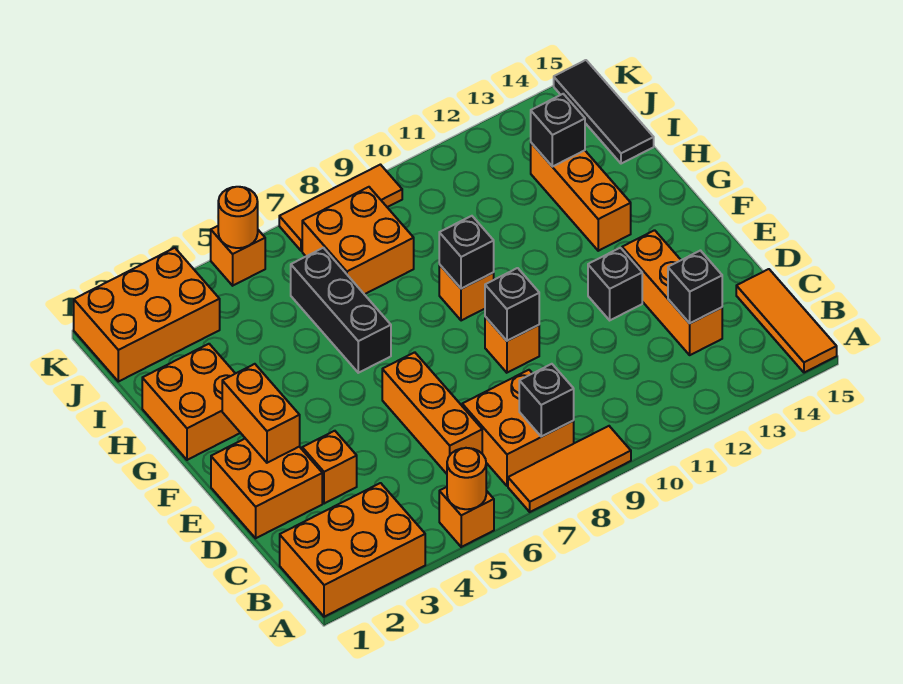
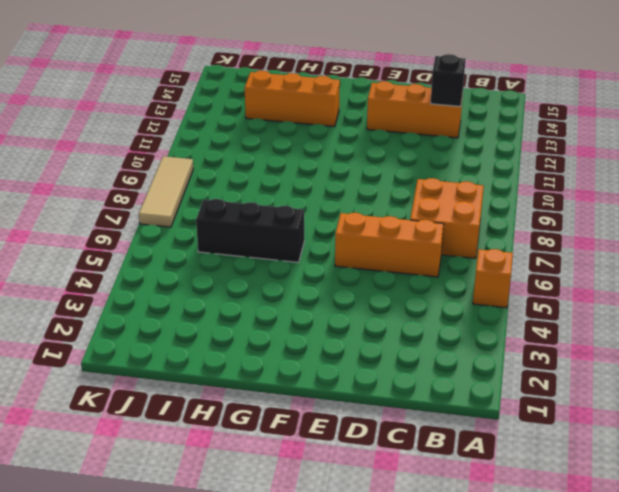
tan 1x3 tile [139,156,193,227] -> orange 1x3 tile [279,165,402,251]
none -> orange 2x3 brick [280,483,425,617]
none -> orange 1x3 tile [508,426,631,512]
none -> orange 1x3 tile [736,269,837,373]

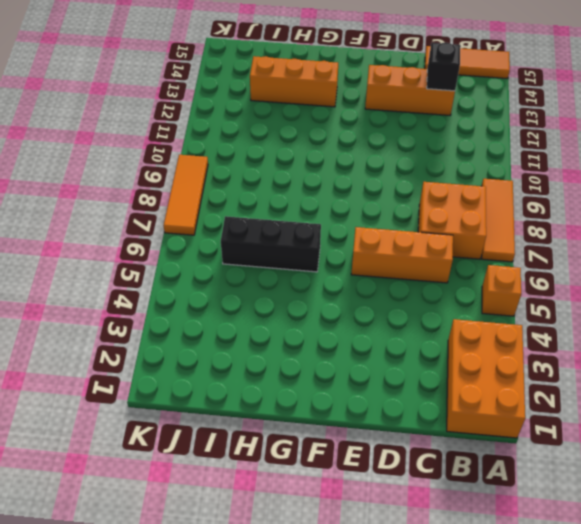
none -> orange 2x2 brick [211,439,322,538]
none -> orange 1x1 brick [302,431,357,504]
none -> orange 1x1 brick [485,317,539,373]

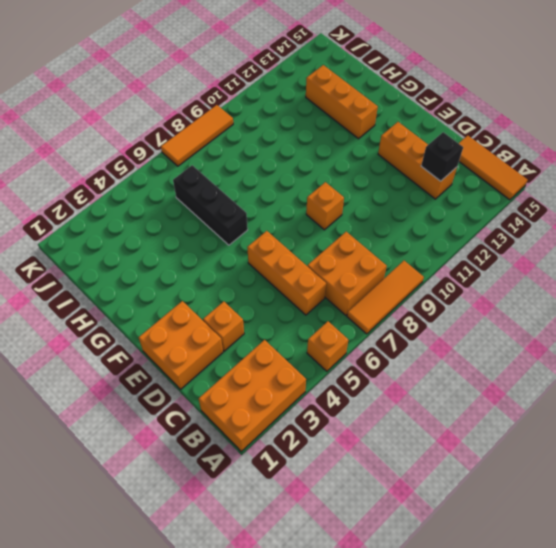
none -> black 1x1 brick [588,248,642,320]
none -> orange 2x2 brick [142,344,240,460]
none -> orange 1x1 brick [439,264,494,321]

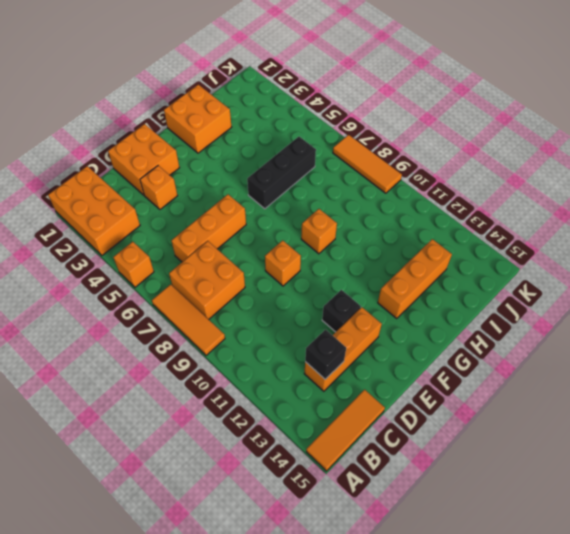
none -> orange 2x2 brick [302,187,414,294]
none -> black 1x3 tile [554,60,654,164]
none -> orange 2x3 brick [74,248,220,382]

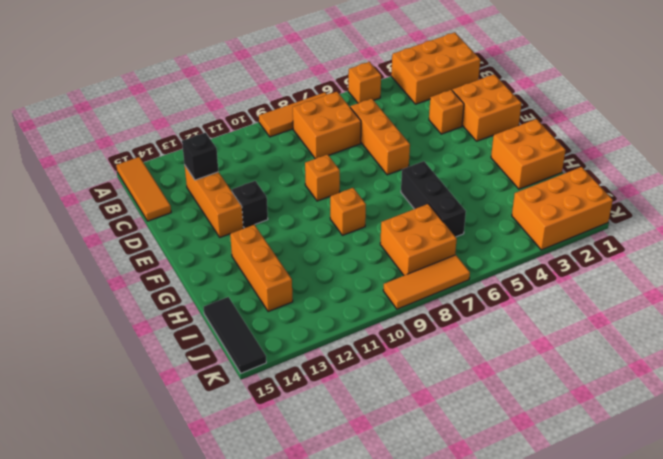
none -> orange 1x1 brick [211,226,265,286]
none -> orange 1x1 round brick [447,448,486,509]
none -> black 1x1 brick [519,364,574,437]

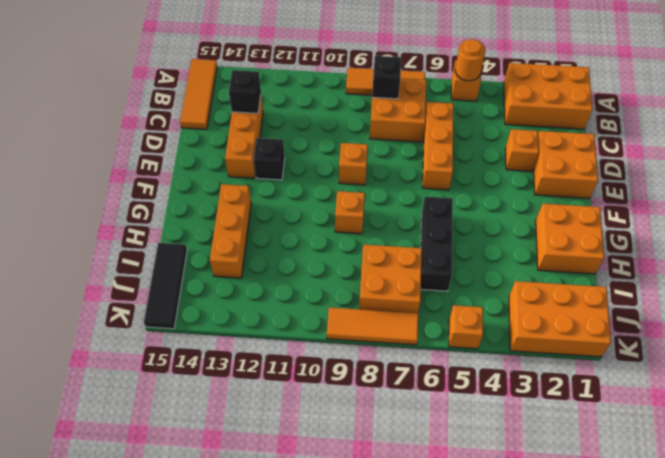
none -> orange 1x2 brick [222,364,300,463]
none -> black 1x1 brick [485,268,539,341]
none -> black 1x1 brick [439,216,494,289]

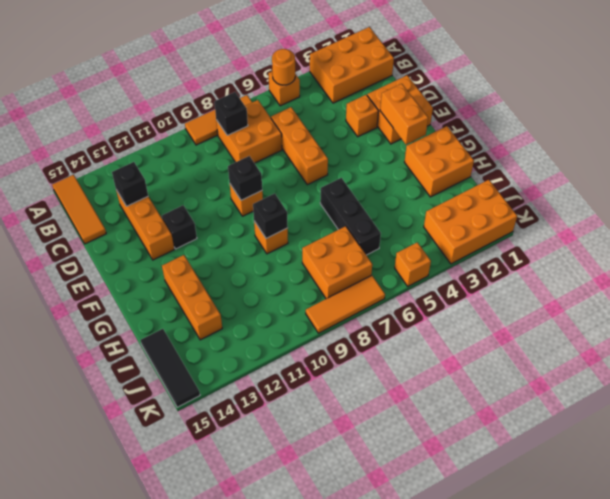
none -> black 1x1 brick [531,94,585,167]
none -> orange 1x1 round brick [218,187,258,248]

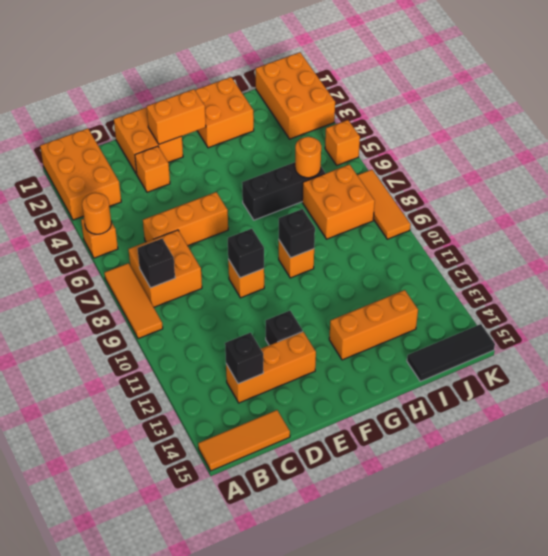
orange 1x1 round brick [295,137,321,178] -> orange 1x1 round brick moved to [218,187,258,248]
none -> black 1x1 brick [531,94,585,167]

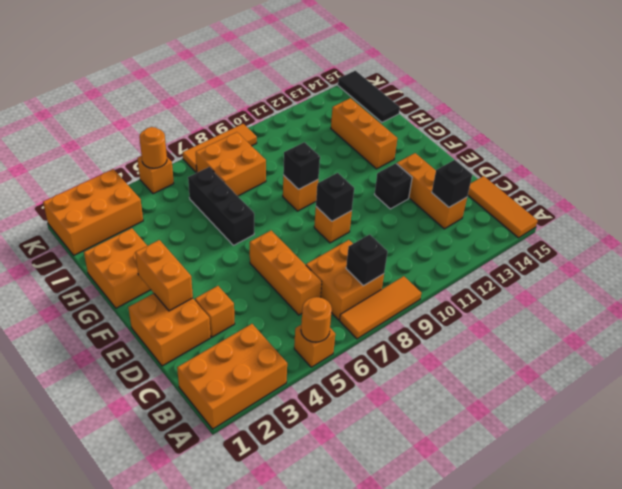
none -> black 1x1 brick [531,94,585,167]

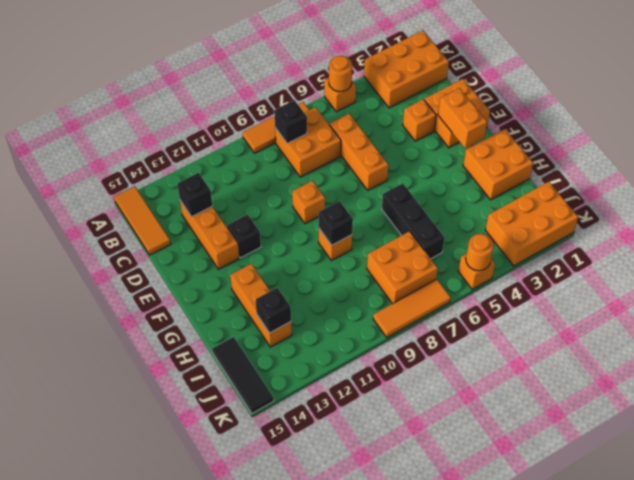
none -> black 1x1 brick [485,268,539,341]

